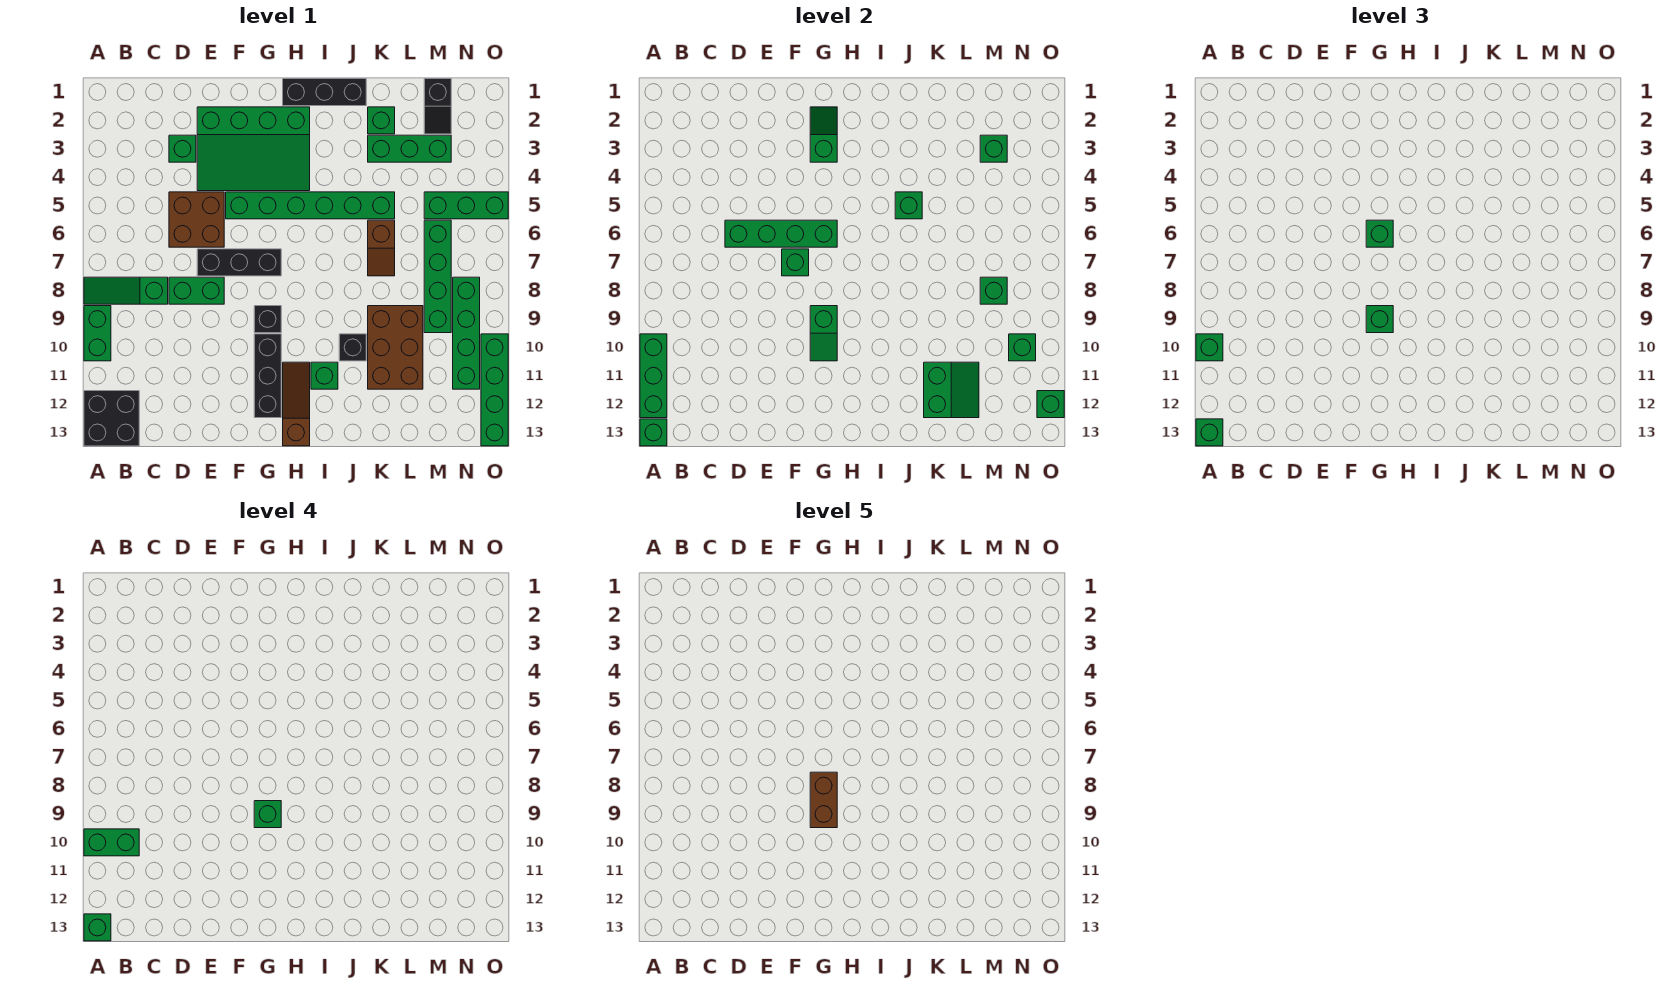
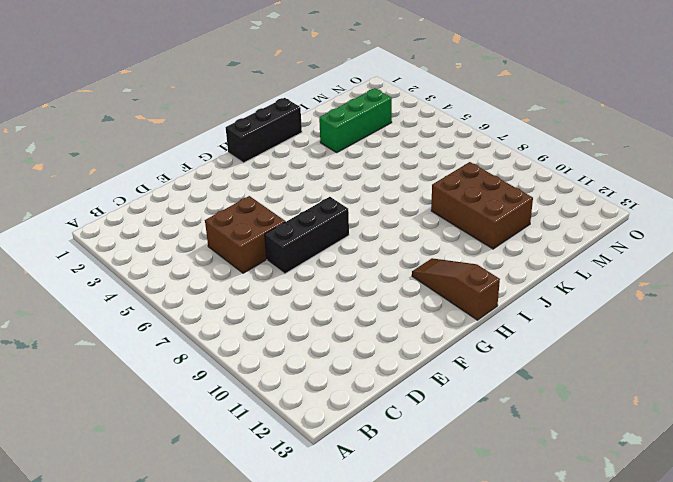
none -> green 1x3 slope [84,277,168,304]
none -> green 1x2 brick [84,306,111,361]
none -> black 2x2 brick [84,391,139,446]
none -> green 1x1 brick [169,135,196,162]

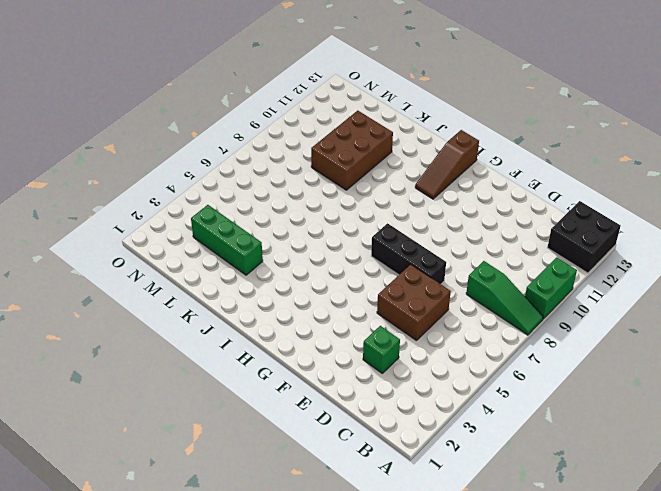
none -> green 1x2 brick [169,277,224,304]
none -> green 3x4 slope [197,107,310,191]
none -> green 1x6 brick [226,192,395,219]
none -> black 1x1 brick [254,306,281,333]

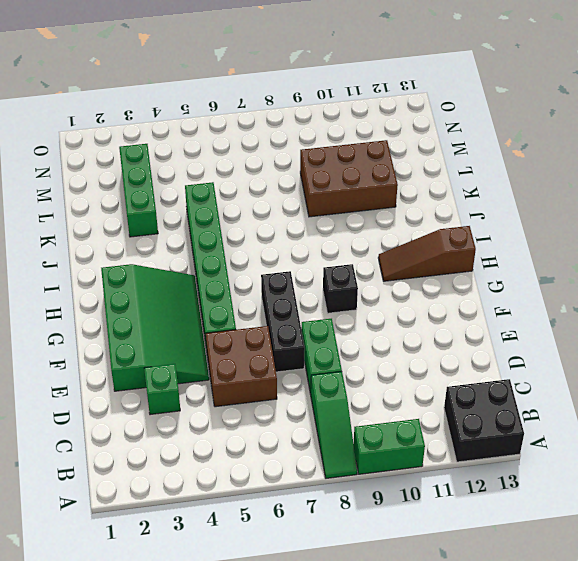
none -> black 1x3 brick [254,334,281,418]
none -> black 1x3 brick [283,79,366,106]
none -> green 1x1 brick [311,362,338,389]
none -> black 1x1 brick [339,334,366,361]

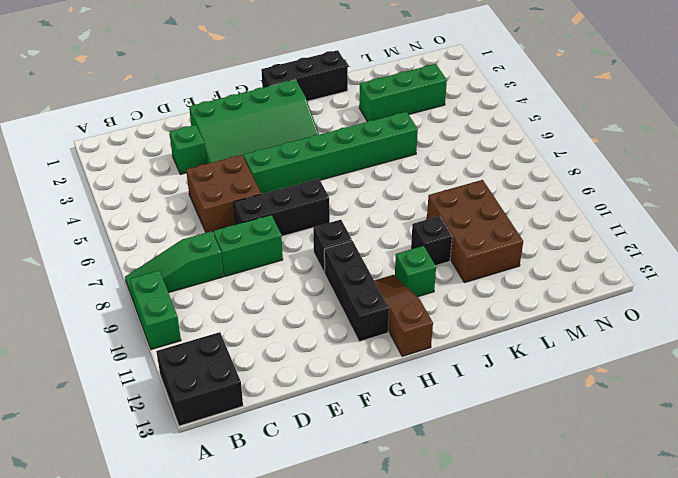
none -> green 1x1 brick [368,107,395,134]
none -> brown 1x2 slope [368,220,395,276]
none -> black 1x2 slope [424,79,451,134]
none -> green 1x3 brick [424,192,508,219]

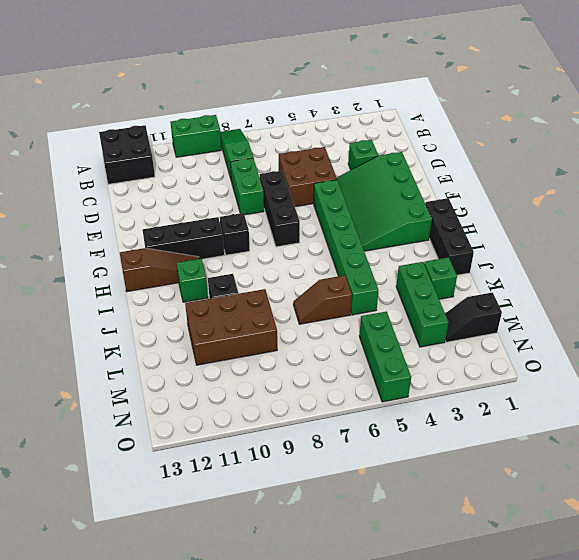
none -> green 1x4 brick [424,220,451,333]
none -> green 1x4 brick [453,277,480,389]
none -> green 1x4 brick [481,334,508,446]
none -> green 1x3 brick [640,334,667,418]

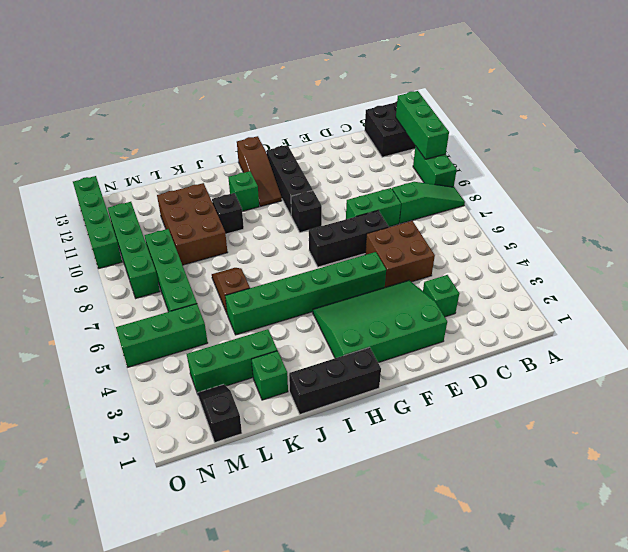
none -> green 1x1 brick [640,419,667,446]
none -> green 1x4 brick [725,220,837,247]
none -> green 1x1 brick [782,249,809,276]
none -> green 1x2 slope [810,107,837,162]

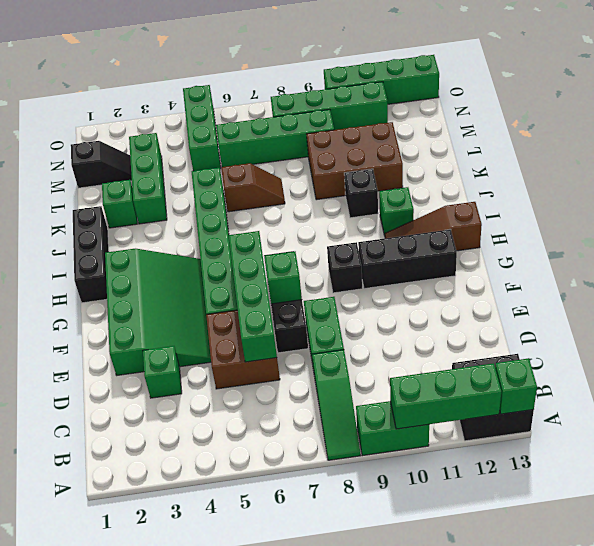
none -> green 1x2 slope [810,107,837,162]
none -> green 1x2 slope [810,306,837,361]
none -> green 1x1 brick [895,192,922,219]
none -> green 2x2 slope [924,362,979,418]

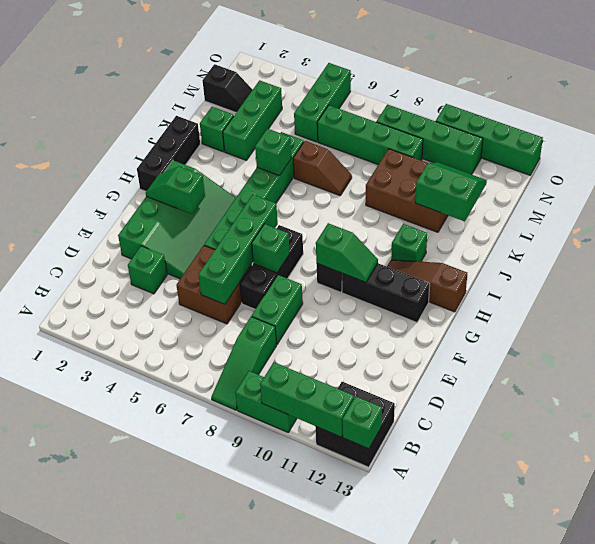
none -> black 1x1 brick [339,334,366,361]
none -> green 1x1 brick [980,135,1007,162]
none -> green 1x1 brick [980,277,1007,304]
none -> green 1x1 brick [1009,334,1036,361]

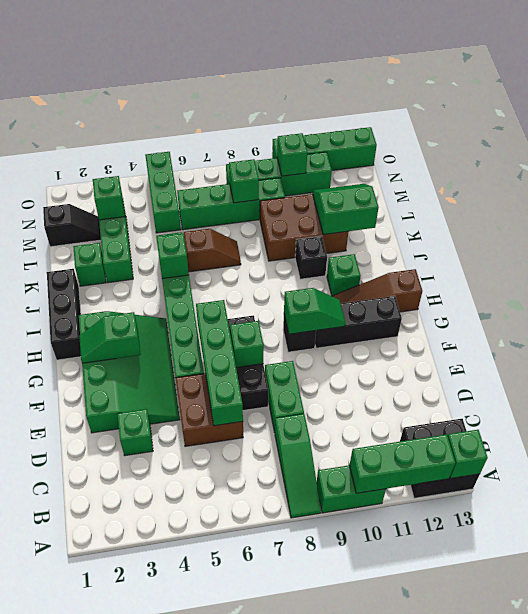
none -> green 1x1 brick [1037,391,1064,418]
none -> green 1x1 brick [1196,334,1223,361]
none -> green 1x1 brick [1196,419,1223,446]
none -> green 1x1 brick [1366,220,1393,247]

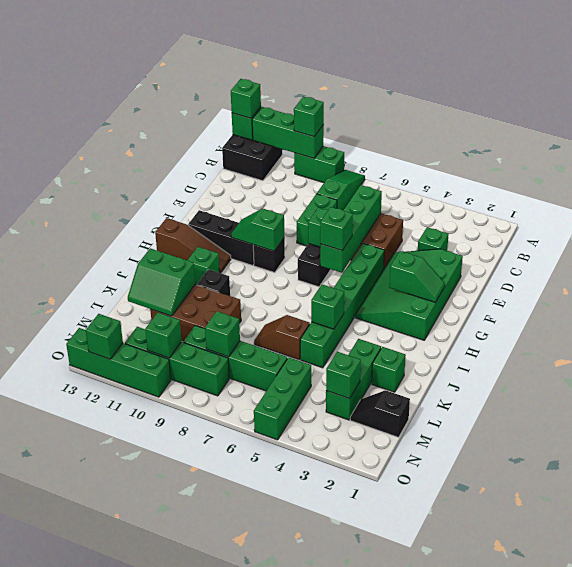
none -> black 1x3 brick [283,79,366,106]
none -> green 1x1 brick [1366,306,1393,333]
none -> green 1x2 brick [84,829,139,856]
none -> green 1x1 brick [84,914,111,941]

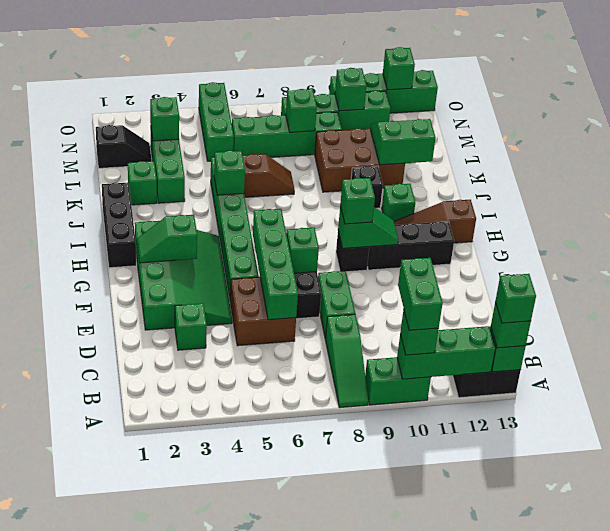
none -> green 1x1 brick [1366,220,1393,247]
none -> green 1x1 brick [254,801,281,828]
none -> brown 1x2 brick [810,772,837,828]

